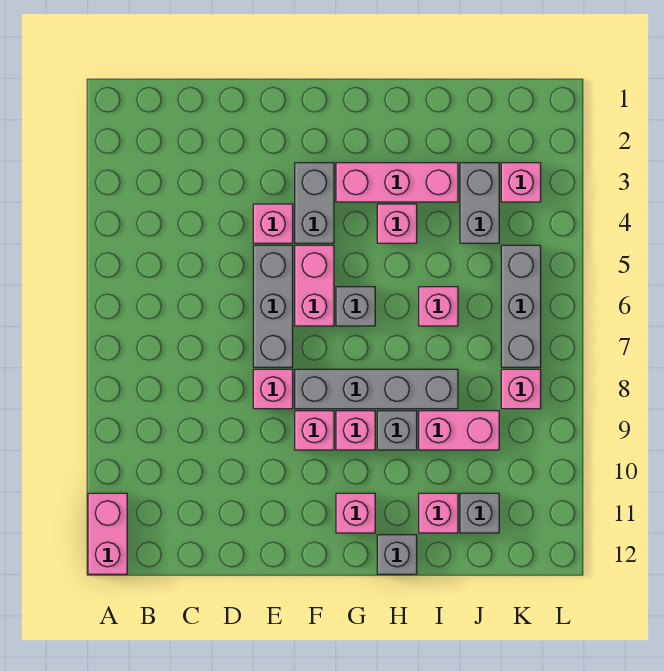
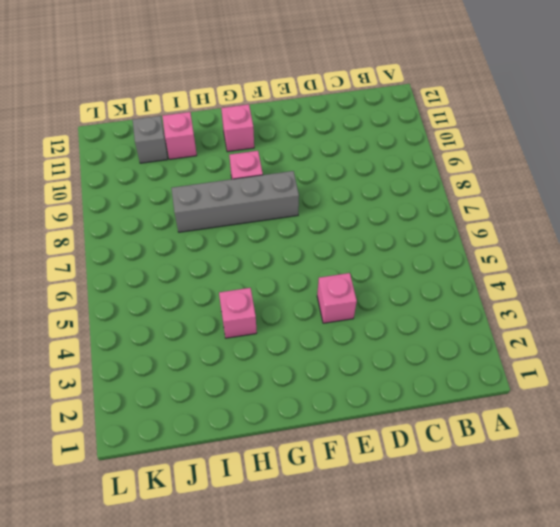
none -> pink 1x2 brick [88,493,127,574]
none -> grey 1x3 brick [253,245,293,367]
none -> pink 1x1 brick [253,369,293,409]

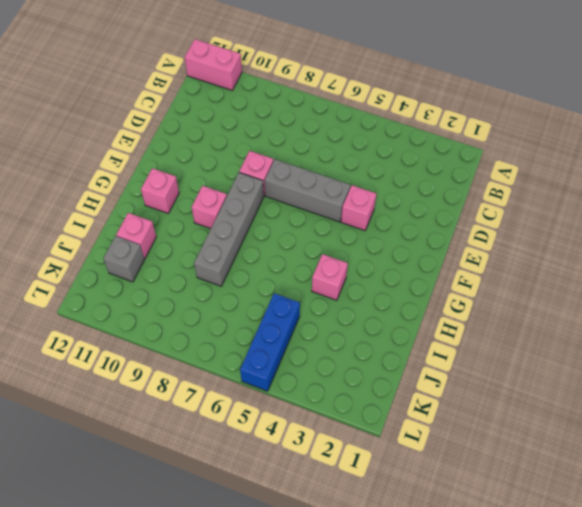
blue 1x3 brick [240,293,300,391] -> grey 1x3 brick [501,245,541,367]
none -> grey 1x2 brick [295,163,334,243]
none -> pink 1x2 brick [295,245,334,326]
none -> pink 1x1 brick [295,411,334,450]

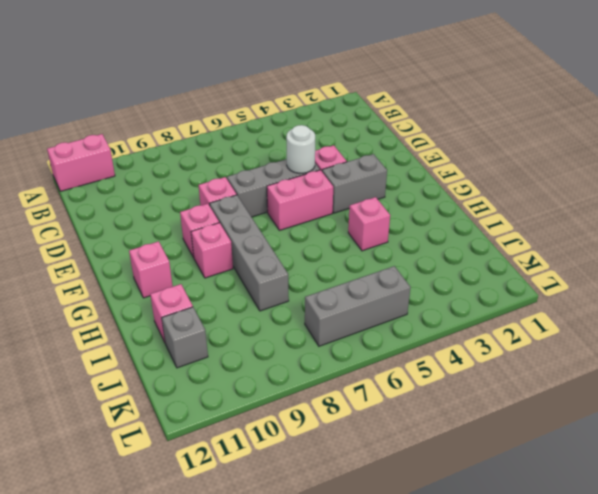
white 1x1 round brick [286,125,315,173] -> none
none -> pink 1x3 brick [336,163,458,202]
none -> grey 1x1 brick [336,287,375,326]
none -> grey 1x1 brick [377,411,417,450]

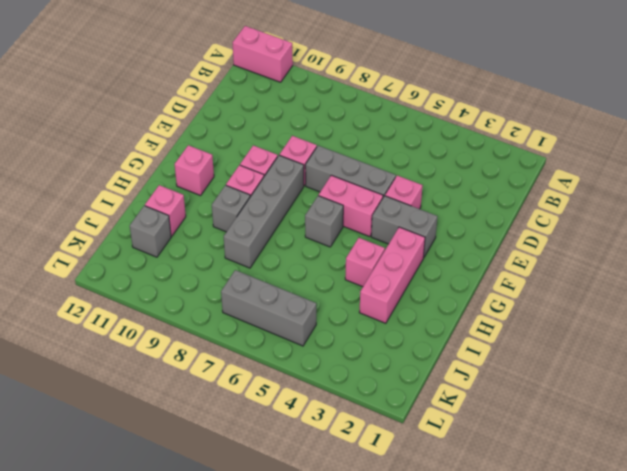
none -> grey 1x1 brick [377,535,417,574]
none -> pink 1x1 brick [419,287,458,326]
none -> pink 1x2 brick [419,411,499,450]

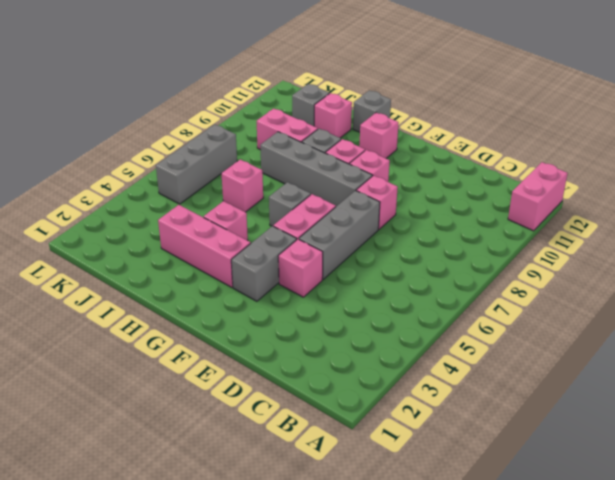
none -> grey 1x2 brick [460,163,499,243]
none -> pink 1x1 brick [501,163,541,202]
none -> pink 1x1 brick [501,369,541,409]

